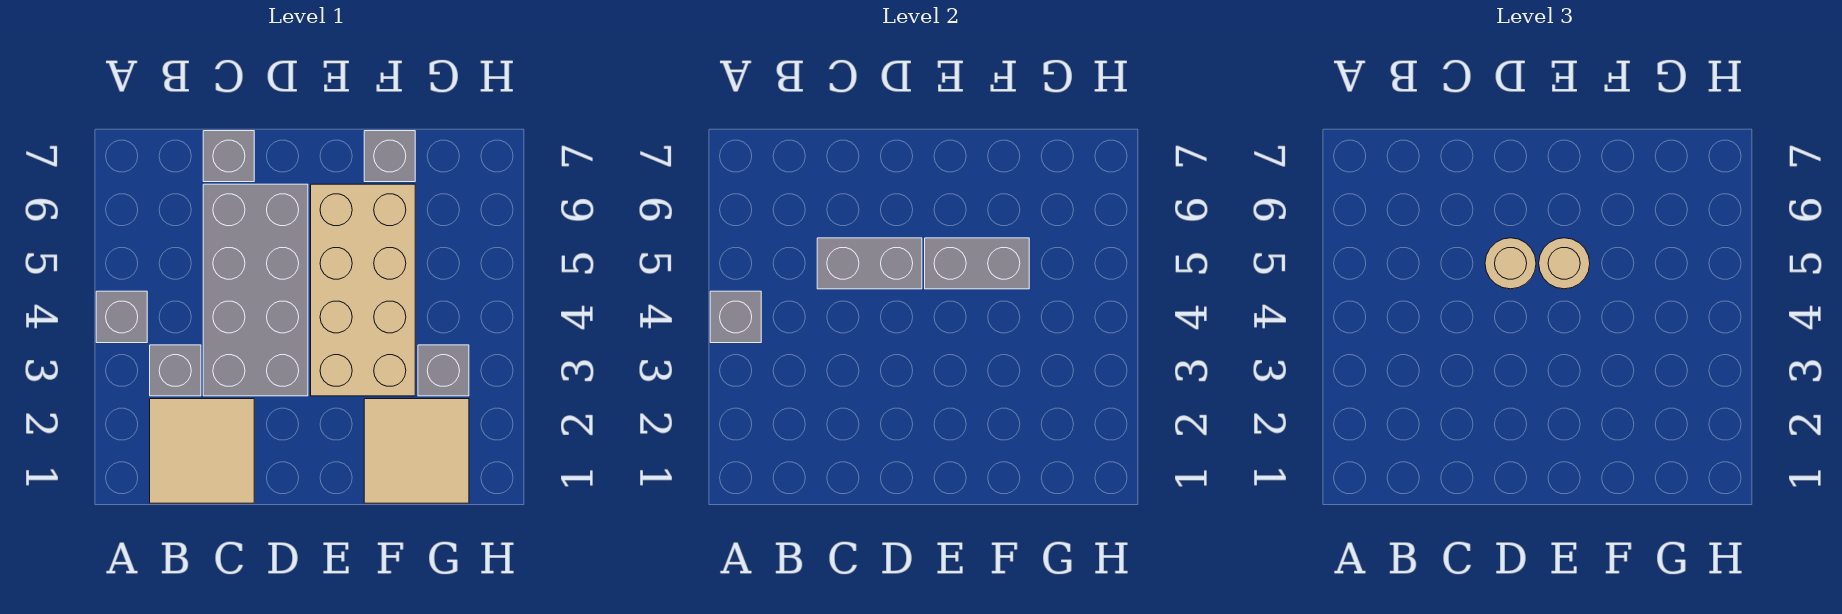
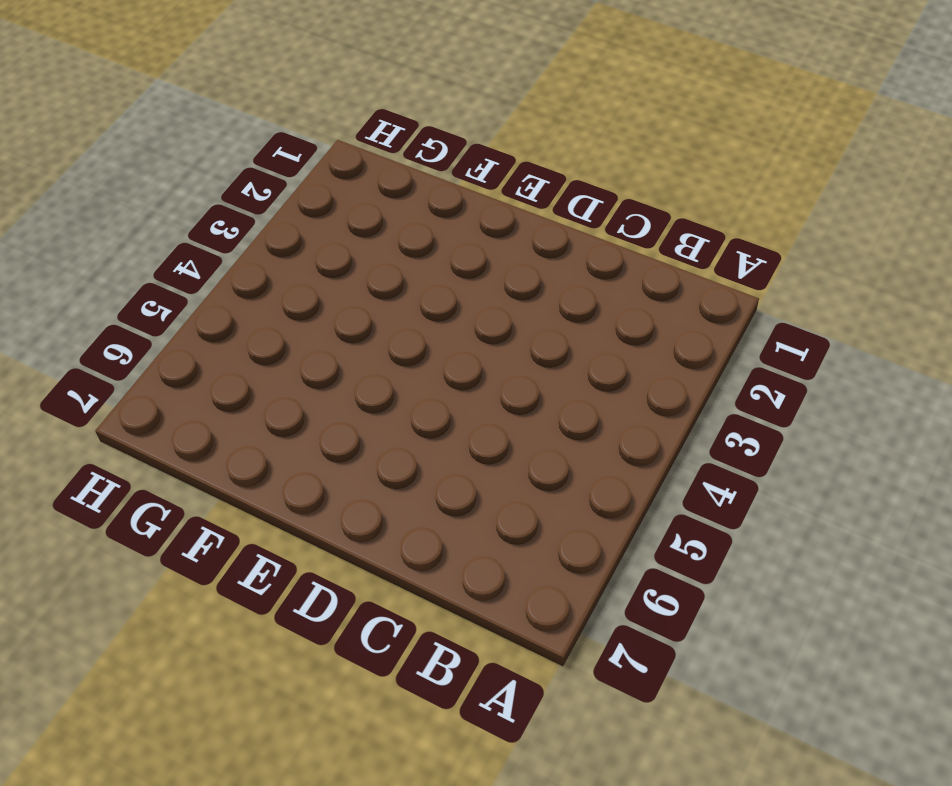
none -> grey 1x1 brick [96,291,147,343]
none -> tan 2x2 tile [150,399,254,503]
none -> grey 1x1 brick [150,345,201,396]

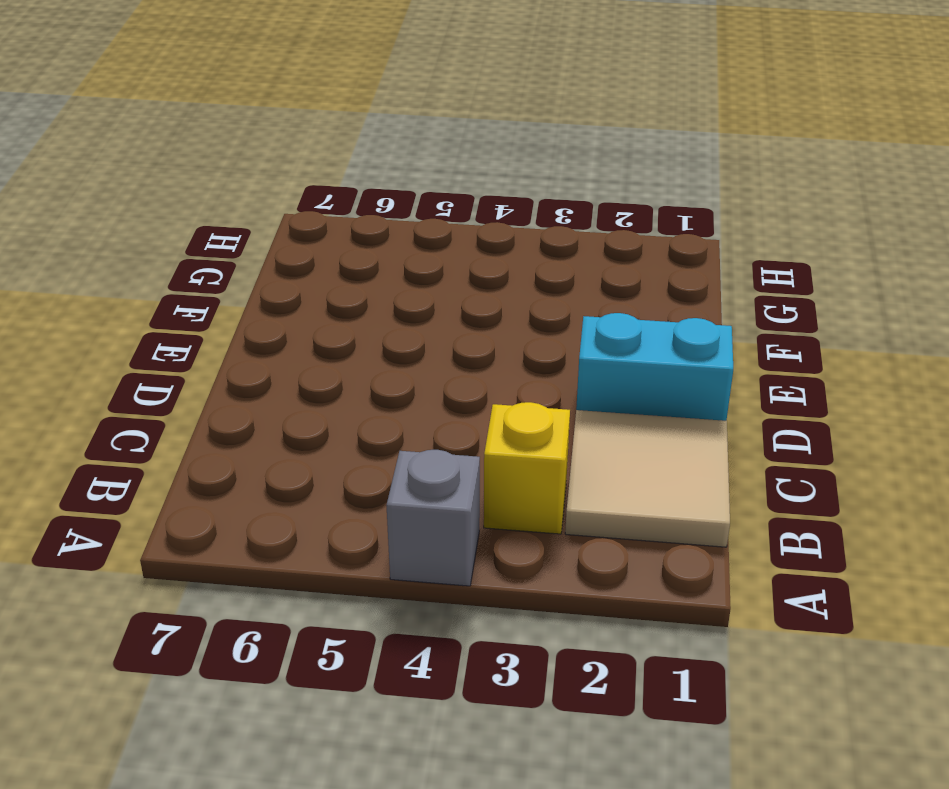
yellow 1x1 brick [484,402,570,534] -> grey 1x1 brick [150,345,201,396]
cyan 1x2 brick [576,313,733,421] -> none
none -> grey 2x4 brick [203,184,308,396]
none -> grey 1x1 brick [203,131,254,182]
none -> tan 2x4 brick [311,184,415,396]

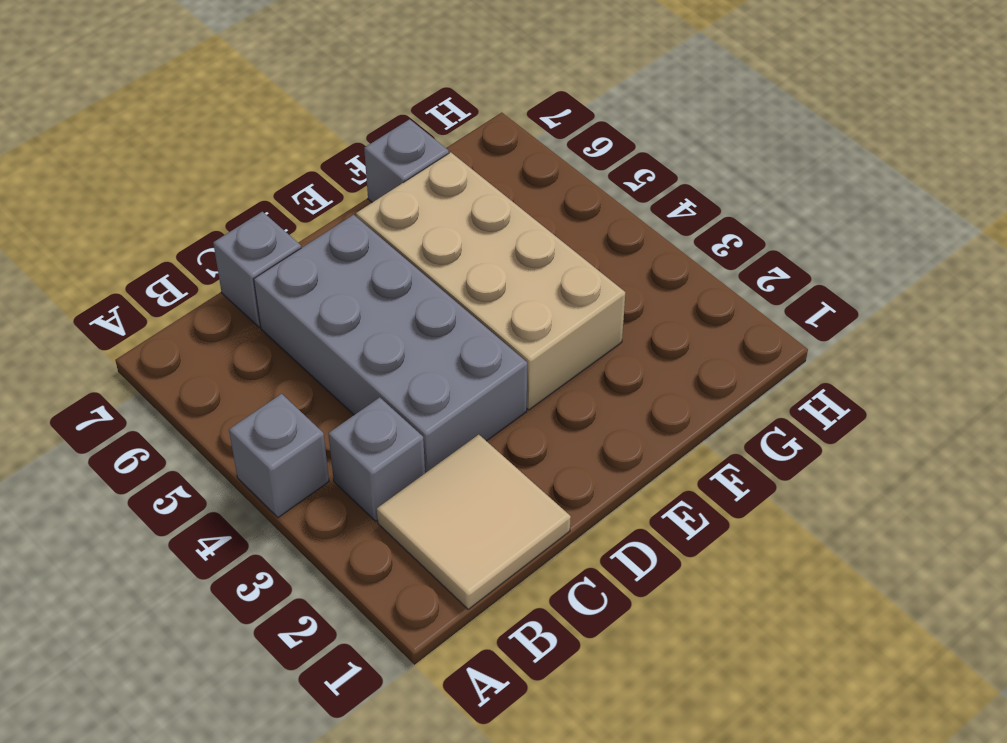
none -> tan 2x2 tile [364,399,469,503]
none -> grey 1x1 brick [418,345,469,396]
none -> grey 1x1 brick [710,291,761,343]

